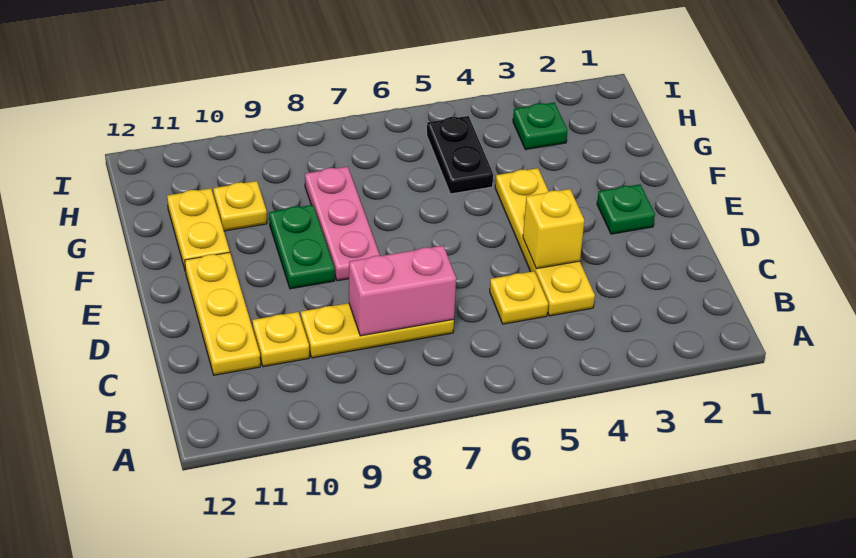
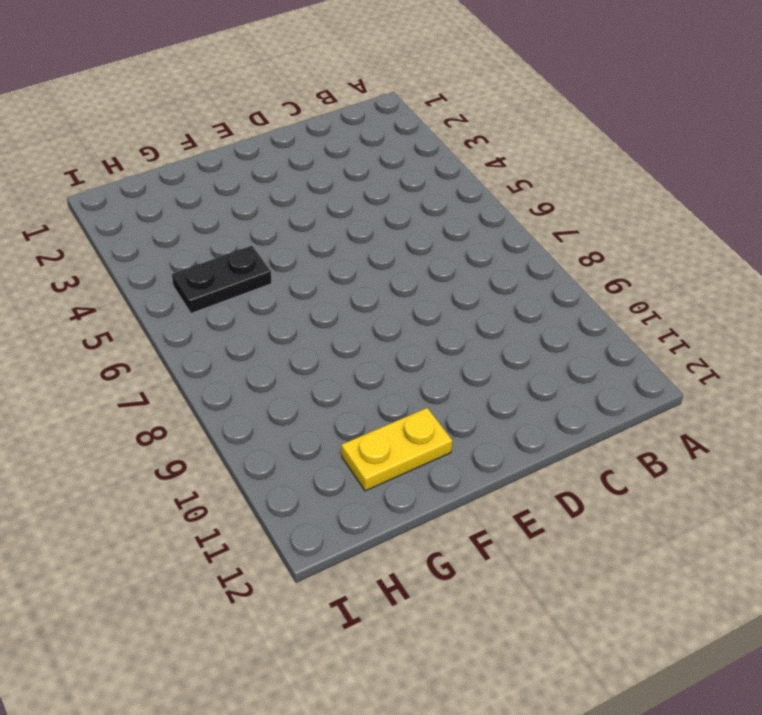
none -> yellow 1x4 plate [495,168,595,316]
none -> yellow 1x1 plate [490,271,548,324]
none -> yellow 1x3 plate [301,303,454,358]

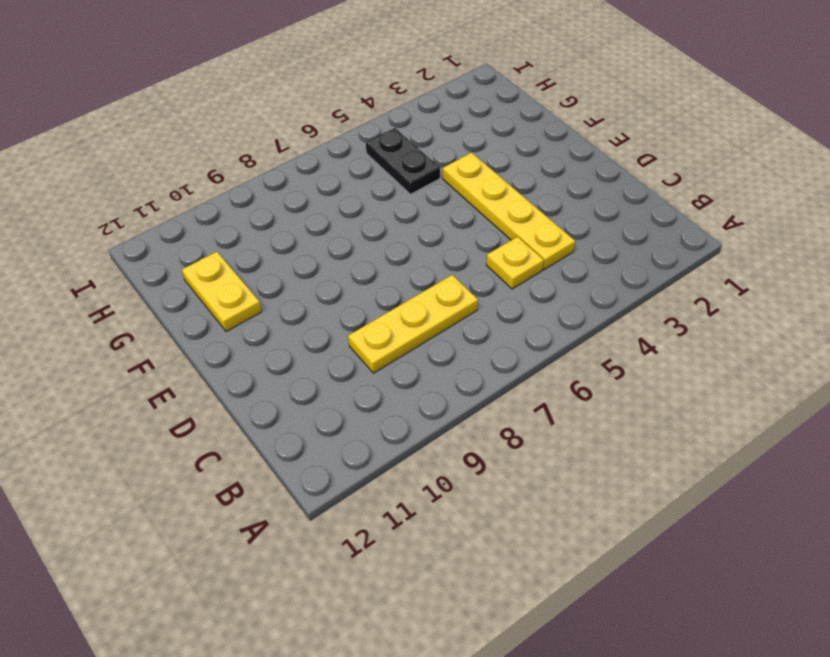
none -> yellow 1x1 plate [252,312,309,367]
none -> yellow 1x3 plate [185,252,260,375]
none -> green 1x1 plate [597,184,655,234]

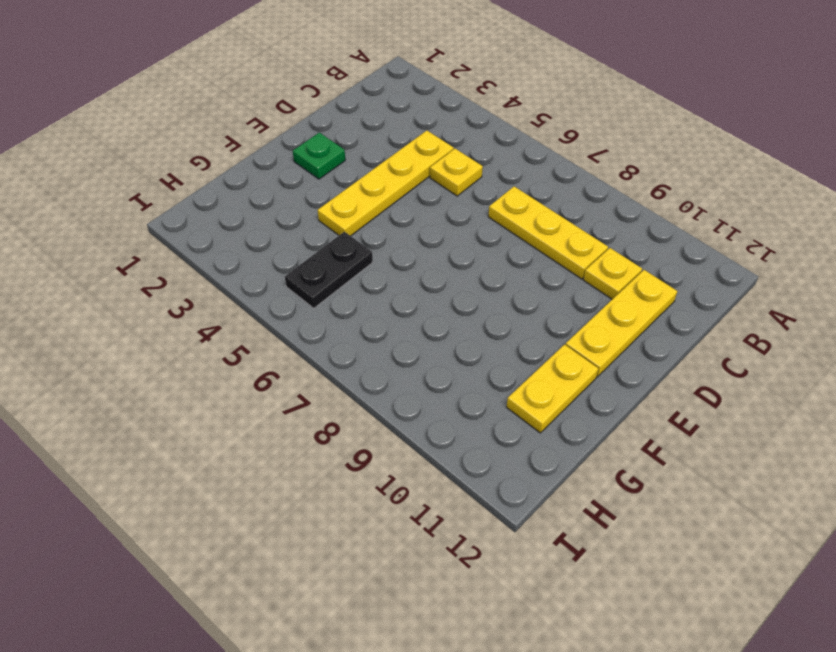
none -> pink 1x3 plate [305,167,380,281]
none -> green 1x2 plate [269,205,335,289]
none -> yellow 1x1 plate [213,181,267,231]

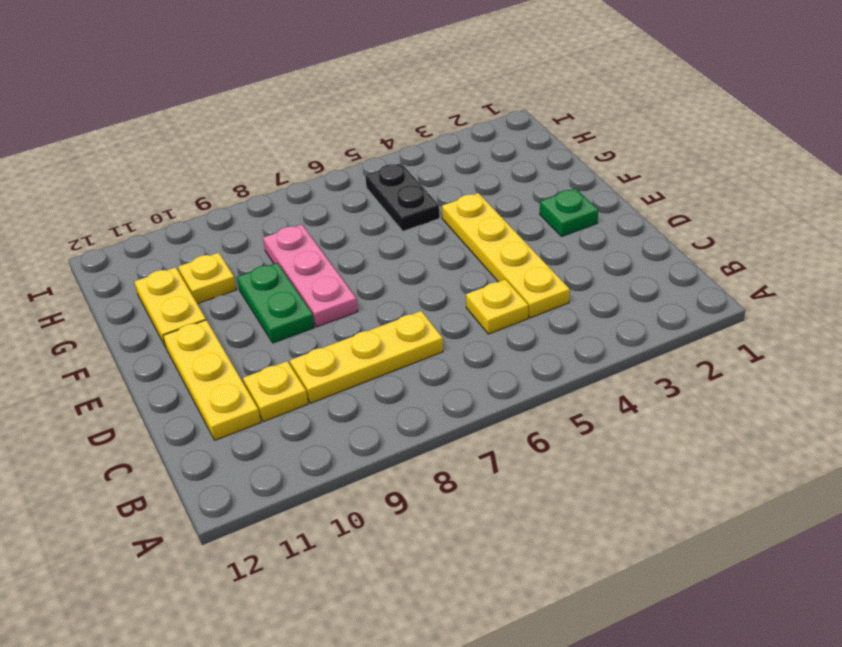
none -> green 1x1 plate [513,102,567,150]
none -> pink 1x2 brick [349,246,456,336]
none -> yellow 1x1 brick [523,189,584,269]

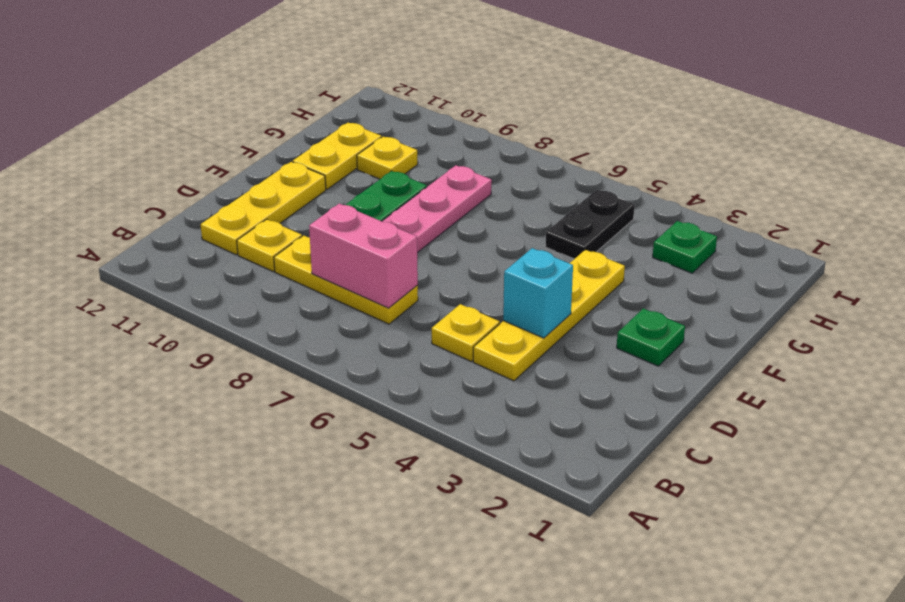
cyan 1x1 brick [503,248,573,338] -> yellow 1x1 brick [523,189,584,269]

